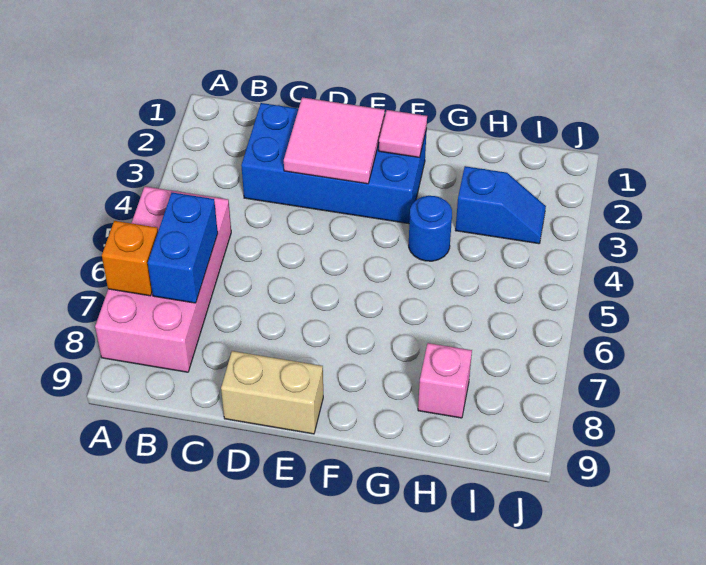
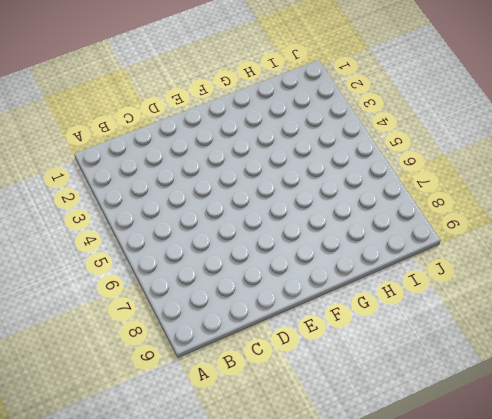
none -> pink 2x4 brick [95,187,231,372]
none -> blue 2x4 brick [241,103,427,224]

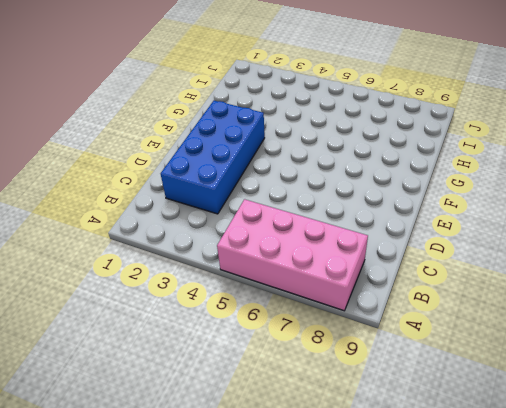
none -> tan 1x2 brick [221,351,323,434]
none -> blue 1x1 round brick [409,196,452,261]

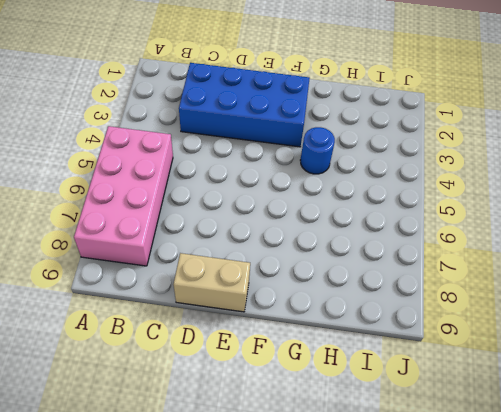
none -> blue 1x2 slope [455,166,546,244]
none -> pink 1x1 brick [418,343,472,418]

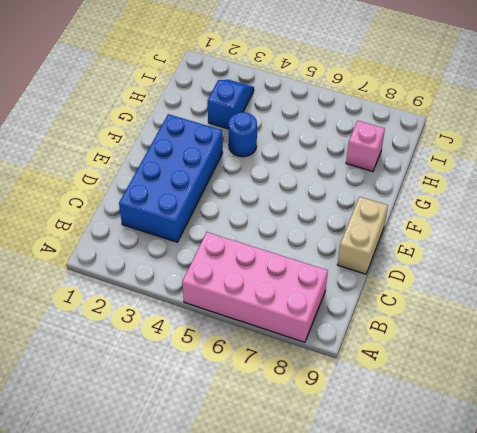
none -> orange 1x1 brick [102,221,158,296]
none -> blue 1x2 brick [148,193,218,303]

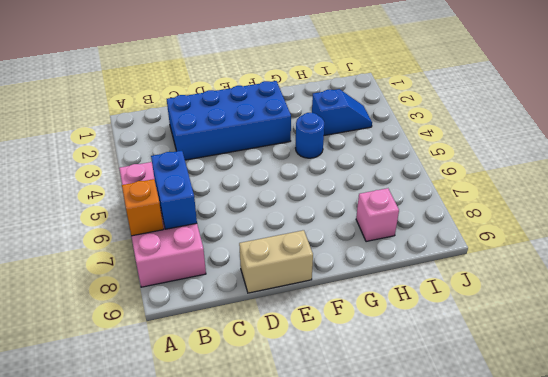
none -> pink 2x2 tile [284,97,385,184]
none -> pink 1x1 tile [379,110,427,158]

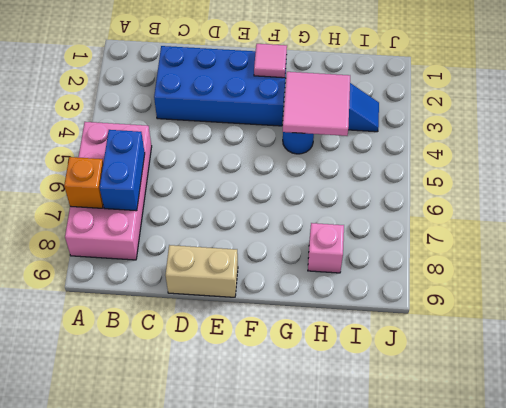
pink 2x2 tile [283,72,350,136] -> pink 2x2 tile moved to [284,97,385,184]

